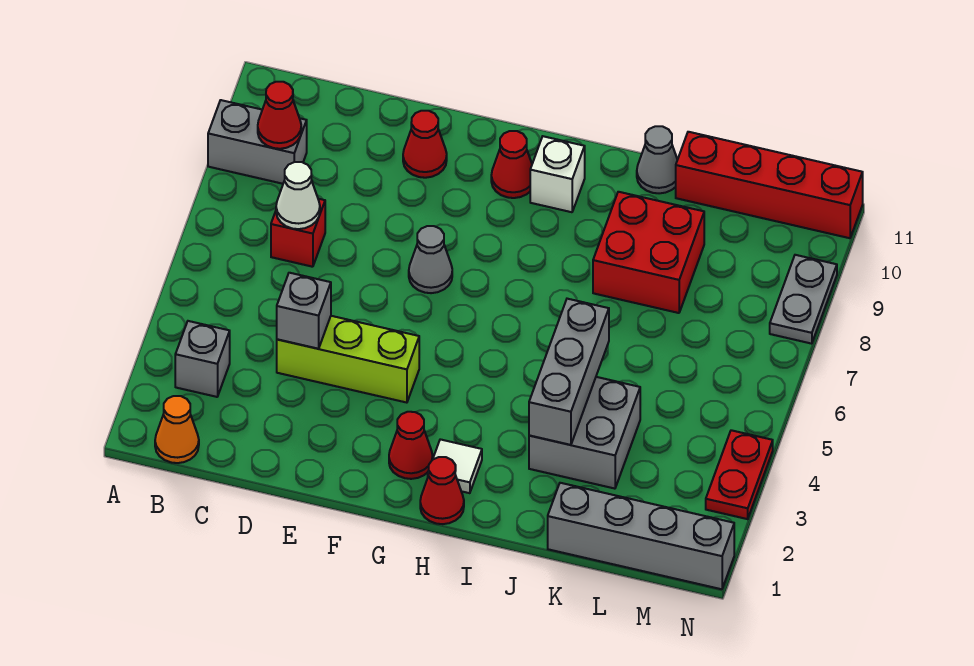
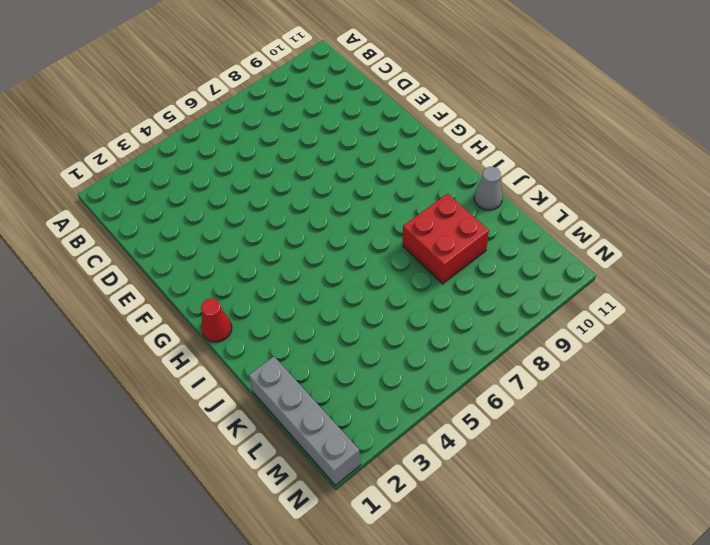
none -> grey 1x2 brick [208,100,307,184]
none -> orange 1x1 cone [155,396,199,463]
none -> grey 1x1 brick [175,321,230,397]

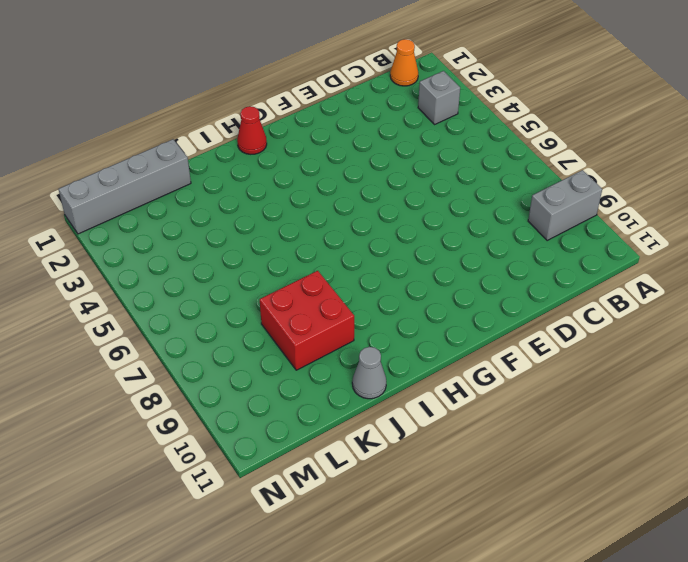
none -> red 1x1 brick [271,199,325,267]
none -> lime 1x3 brick [277,316,419,403]
none -> red 1x1 cone [403,111,447,178]

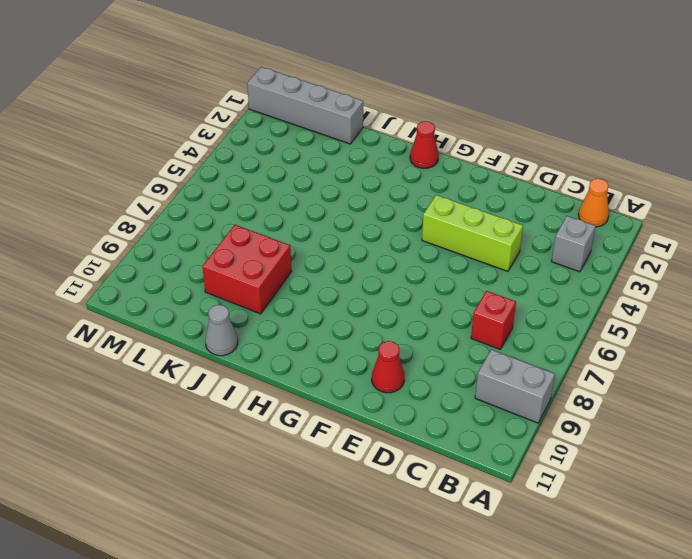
none -> grey 1x1 cone [409,226,452,293]
none -> red 1x1 cone [389,412,433,479]
none -> red 1x1 cone [491,131,532,198]

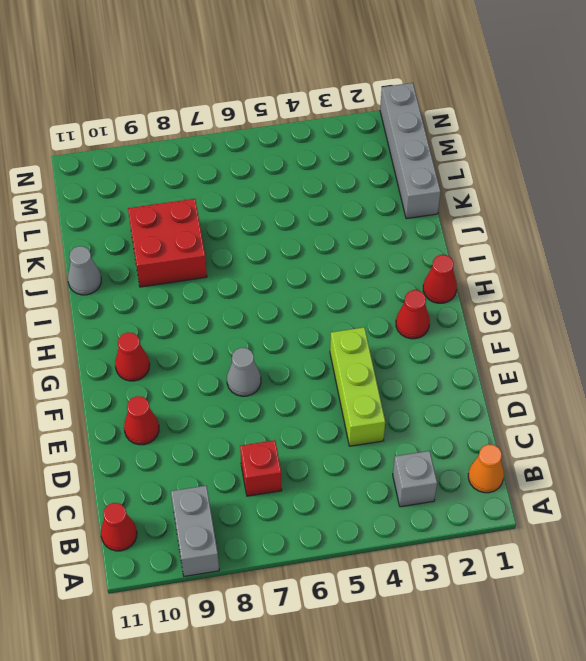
red 1x1 cone [101,503,137,551] -> red 1x1 cone moved to [258,82,301,149]
none -> white 1x1 tile [428,439,482,493]
none -> white 1x1 brick [530,136,585,212]
none -> grey 2x2 brick [529,377,640,489]

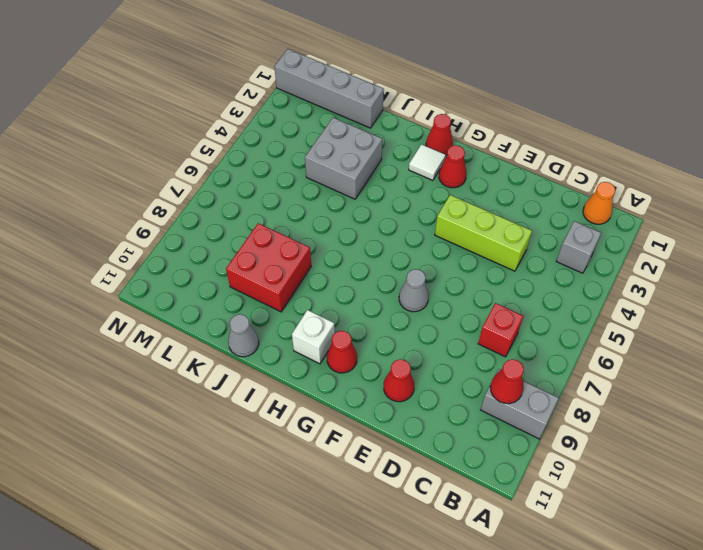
none -> red 1x4 brick [676,132,863,238]
none -> red 1x2 plate [706,430,773,519]
none -> grey 1x2 plate [770,255,837,344]

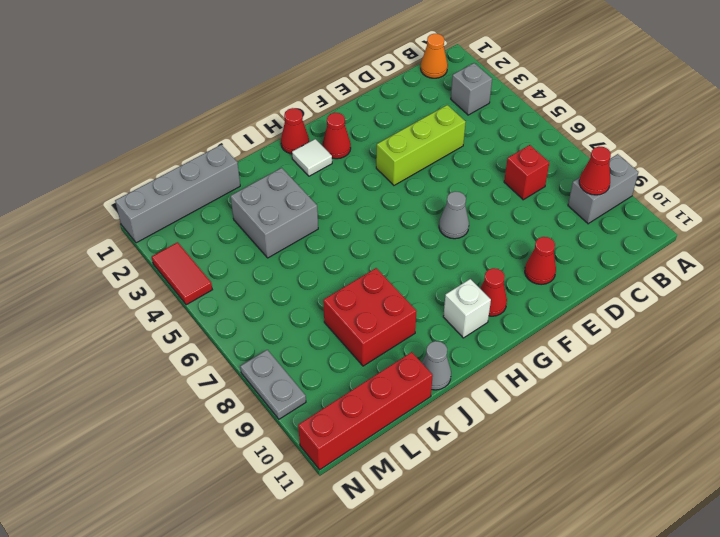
red 1x2 tile [152,242,212,305] -> red 1x2 plate [706,430,773,519]
none -> white 1x1 cone [276,162,320,229]
none -> grey 1x1 brick [277,273,331,349]
none -> grey 1x3 brick [529,299,609,445]

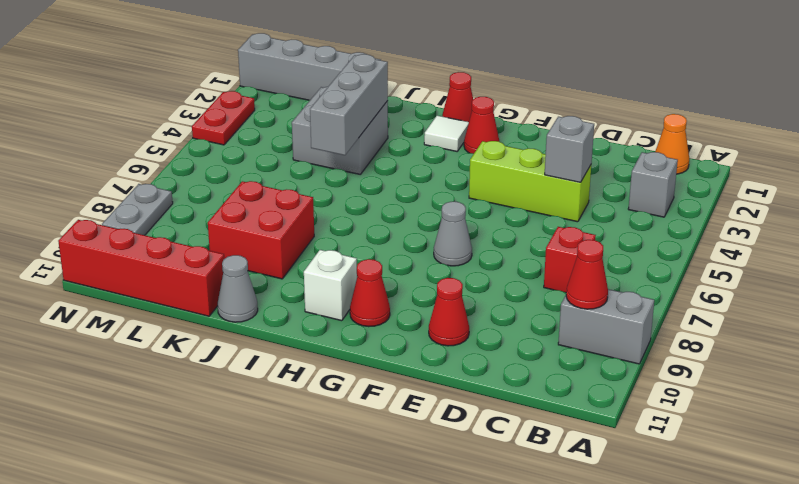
none -> white 1x1 cone [276,162,320,229]

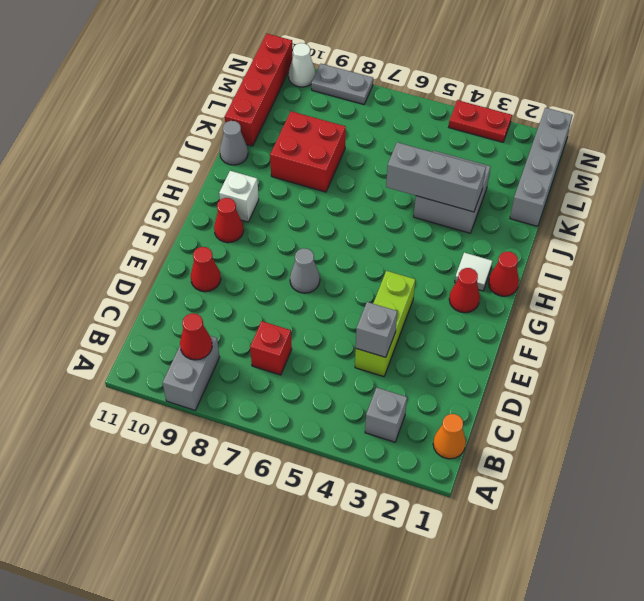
white 1x1 cone [289,43,316,87] -> white 1x1 cone moved to [276,162,320,229]

